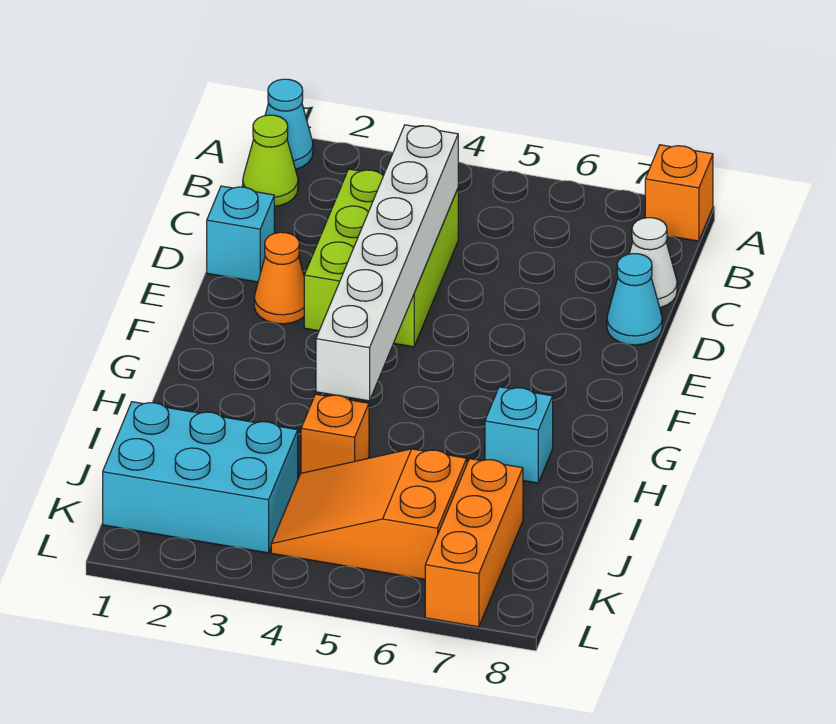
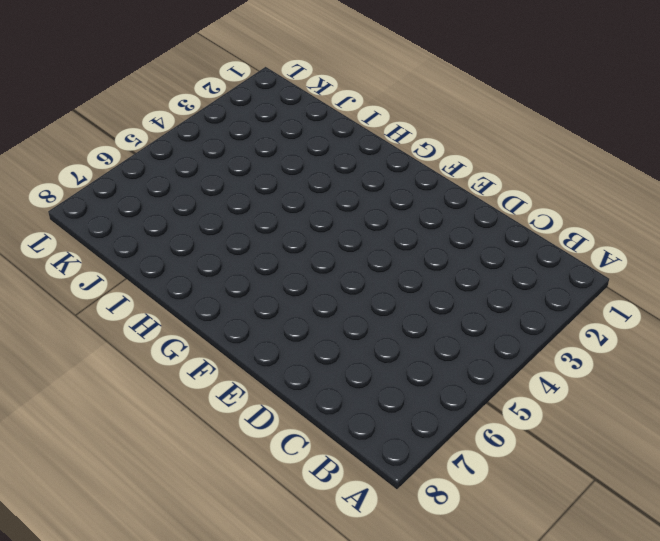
none -> cyan 1x1 cone [265,79,313,169]
none -> orange 1x1 brick [645,145,713,241]
none -> lime 1x1 cone [243,115,298,206]

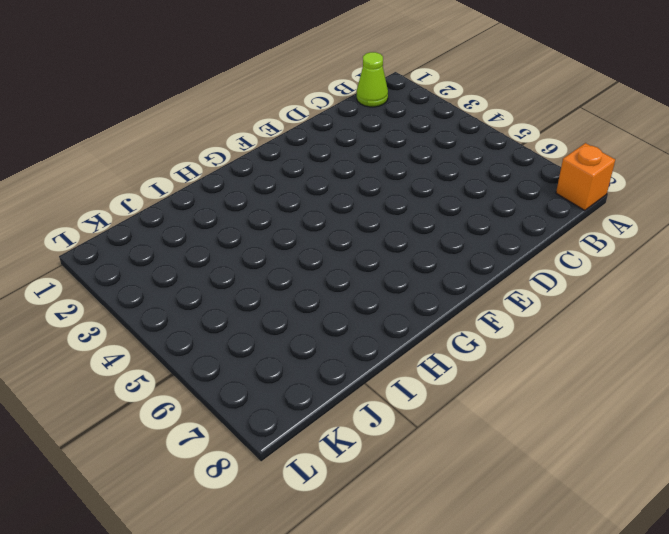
none -> cyan 1x1 cone [265,79,313,169]
none -> lime 2x3 brick [304,169,458,347]
none -> white 1x1 cone [629,218,677,308]

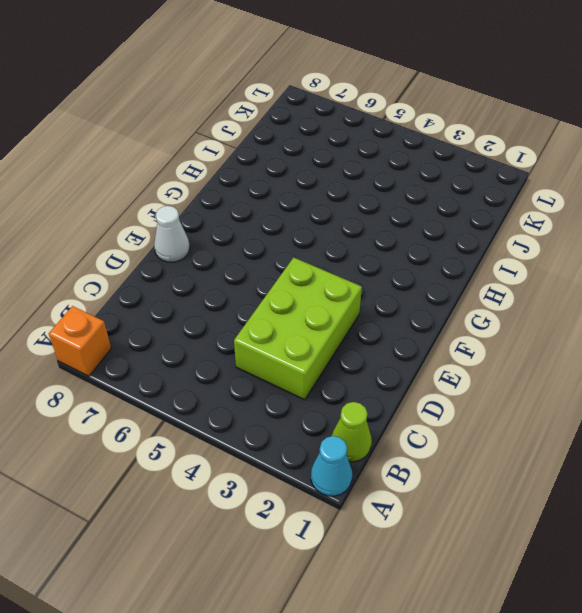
white 1x1 cone [154,206,190,262] -> white 1x1 cone moved to [629,218,677,308]
none -> cyan 1x1 brick [207,186,274,282]
none -> cyan 1x1 cone [607,254,662,345]
none -> orange 1x1 cone [254,232,304,324]

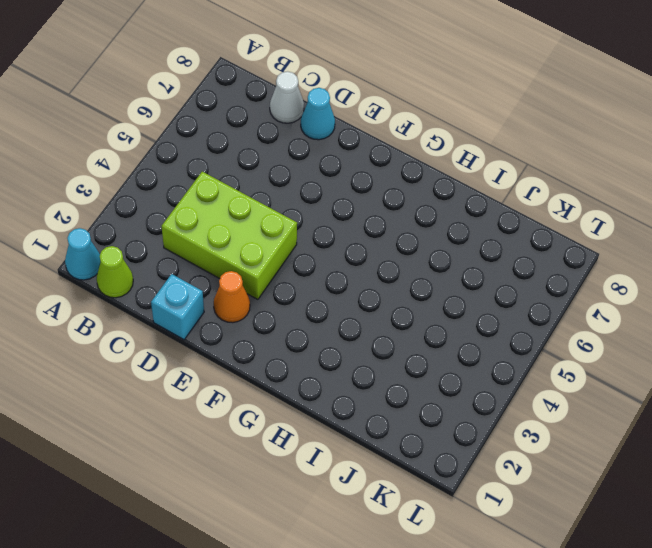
none -> orange 1x1 brick [645,145,713,241]
none -> cyan 1x1 brick [485,387,553,483]
none -> orange 1x1 brick [301,394,369,473]

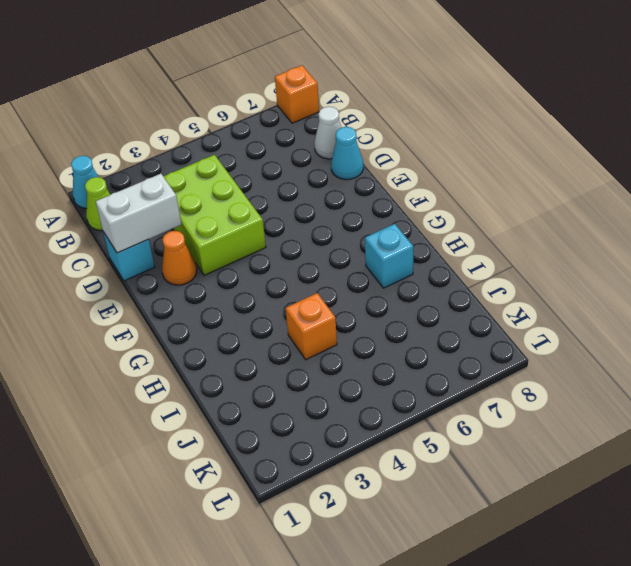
white 1x2 brick [96,174,182,253] -> none
none -> cyan 2x3 brick [103,402,298,553]
none -> orange 2x3 slope [271,449,467,579]
none -> orange 1x3 brick [425,459,523,627]

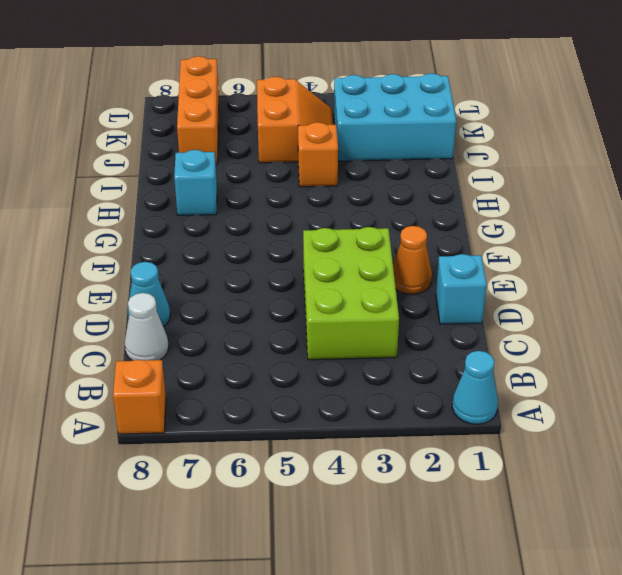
orange 2x2 slope [257,77,333,163] -> orange 2x3 slope [271,449,467,579]
none -> lime 1x1 cone [243,115,298,206]
none -> white 1x6 brick [316,125,458,401]

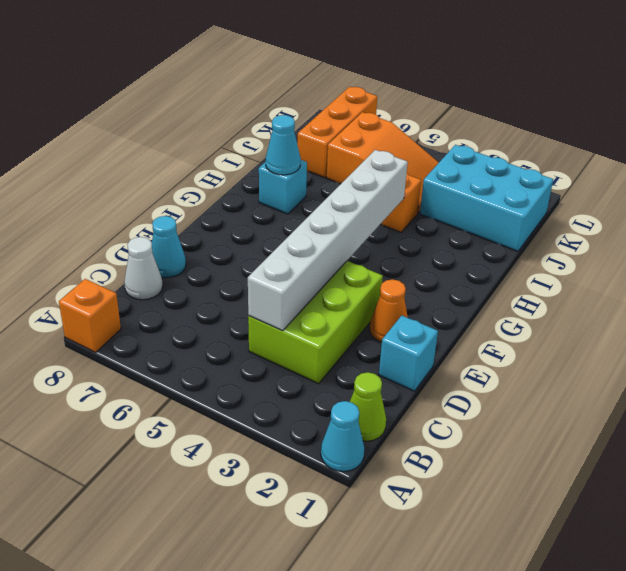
cyan 1x1 cone [266,115,301,175] -> none

